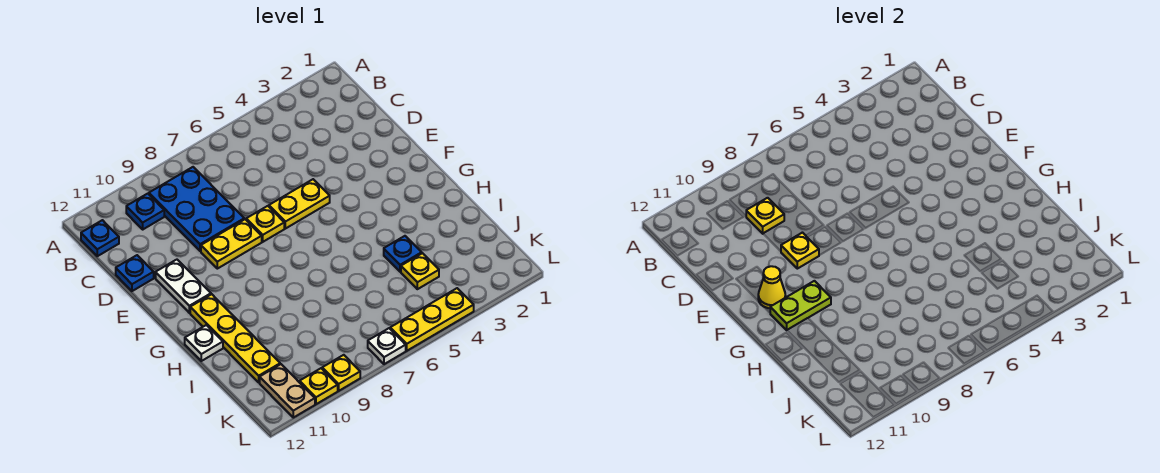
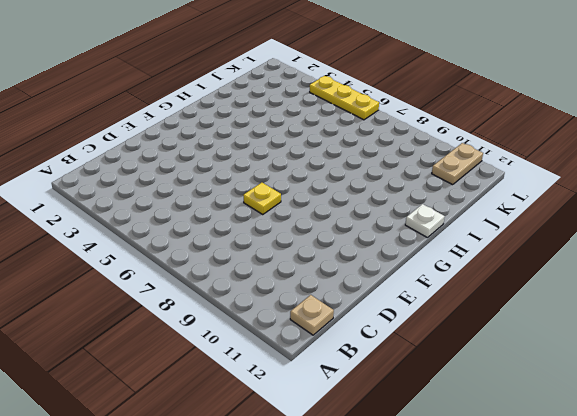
tan 1x1 plate [290,295,334,335] -> blue 1x1 plate [81,220,119,256]
none -> blue 2x3 plate [149,167,244,251]
none -> blue 1x1 plate [126,194,164,229]
none -> blue 1x1 plate [116,255,154,291]

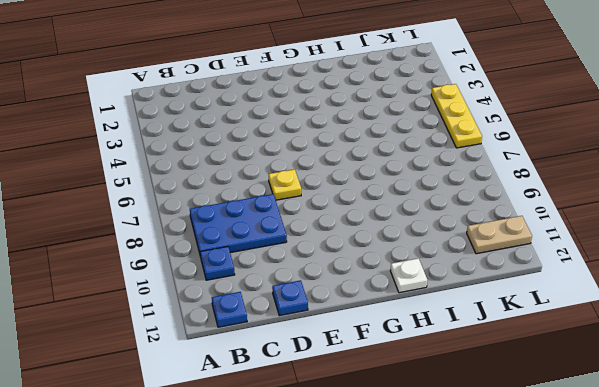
none -> yellow 1x2 plate [269,179,330,229]
none -> yellow 1x2 plate [201,219,262,269]
none -> white 1x2 plate [156,260,211,313]

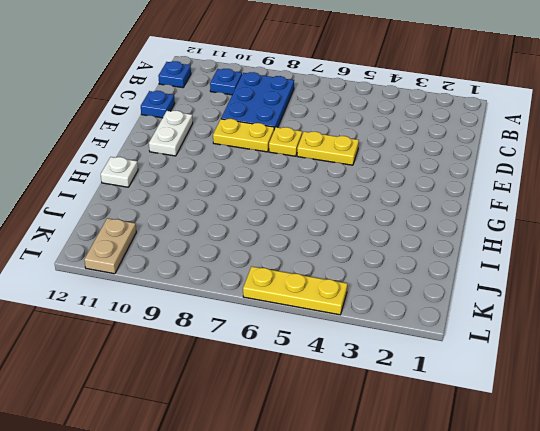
none -> yellow 1x4 plate [190,294,280,382]
none -> blue 1x1 plate [384,236,422,272]
none -> yellow 1x1 plate [401,253,439,289]

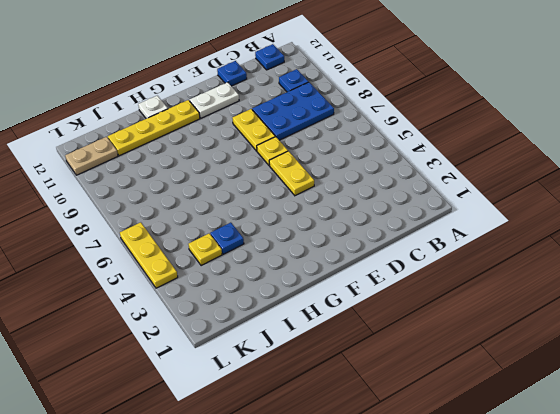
none -> white 1x1 plate [368,328,406,364]
none -> yellow 1x1 plate [322,355,360,391]
none -> yellow 1x1 plate [300,368,338,404]

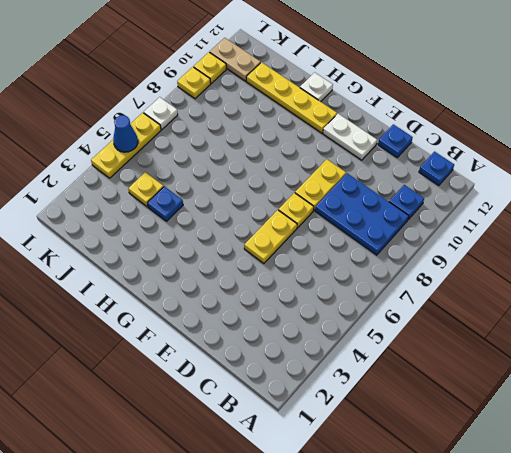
blue 1x1 cone [113,115,138,152] -> none
none -> yellow 1x1 plate [746,198,784,234]
none -> yellow 1x1 plate [781,233,819,269]
none -> yellow 1x1 cone [758,266,785,308]

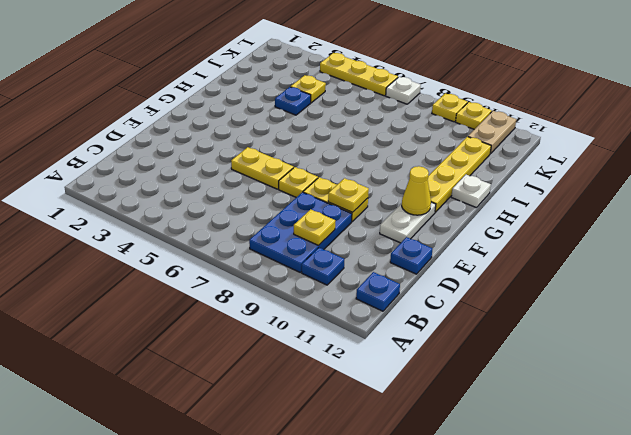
none -> lime 1x2 plate [770,281,831,330]

